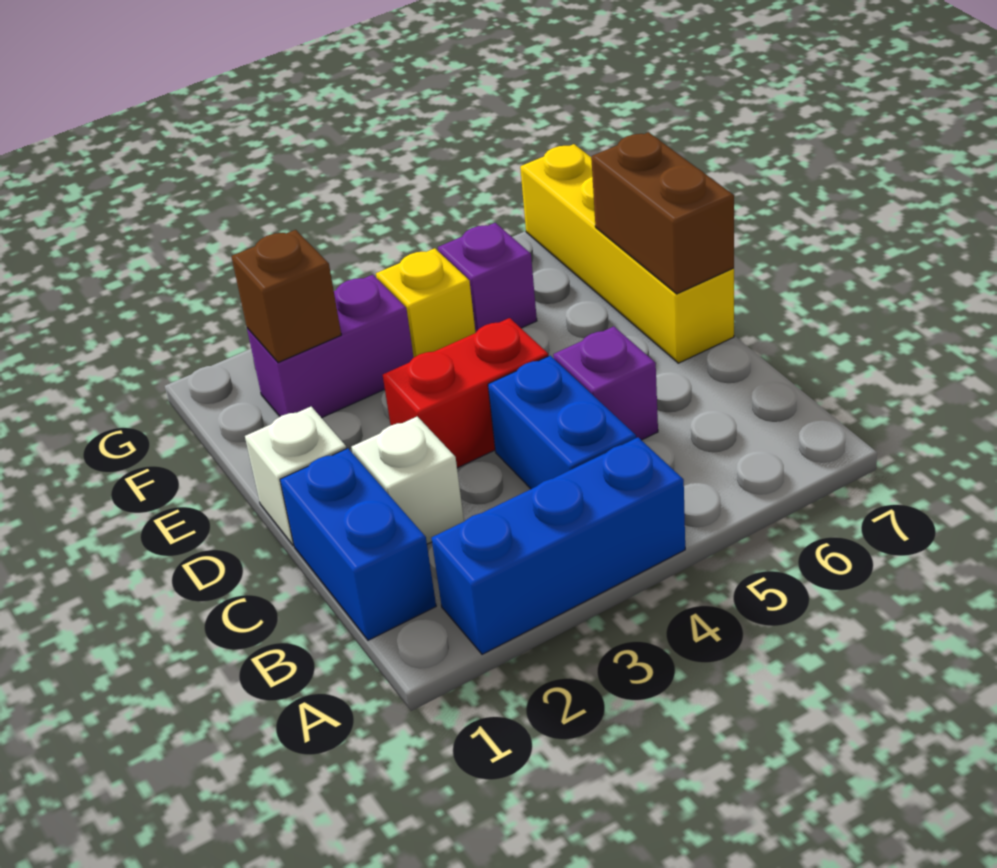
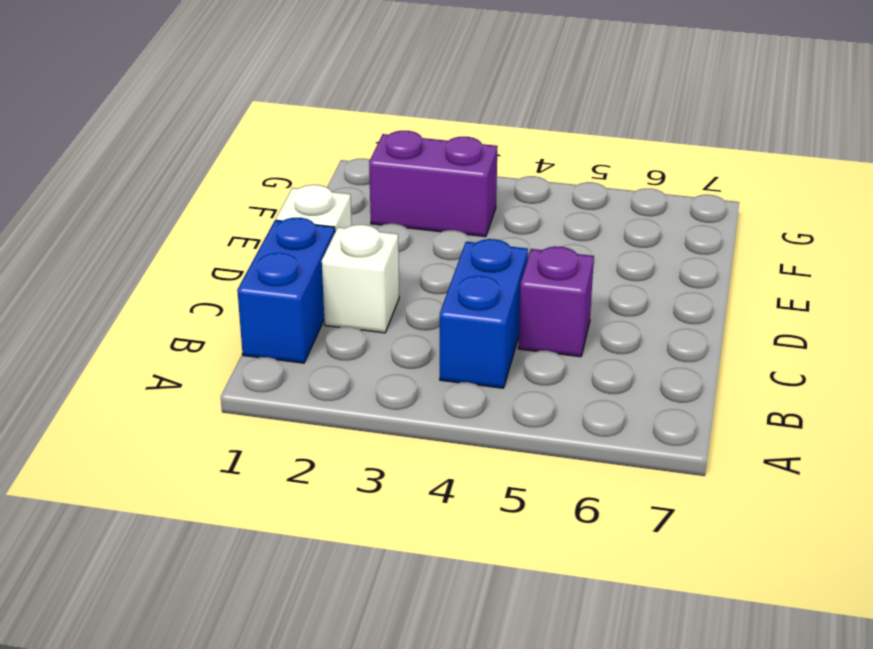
none -> blue 1x3 brick [432,437,685,654]
none -> red 1x2 brick [383,318,548,468]
none -> yellow 1x4 brick [520,144,734,363]

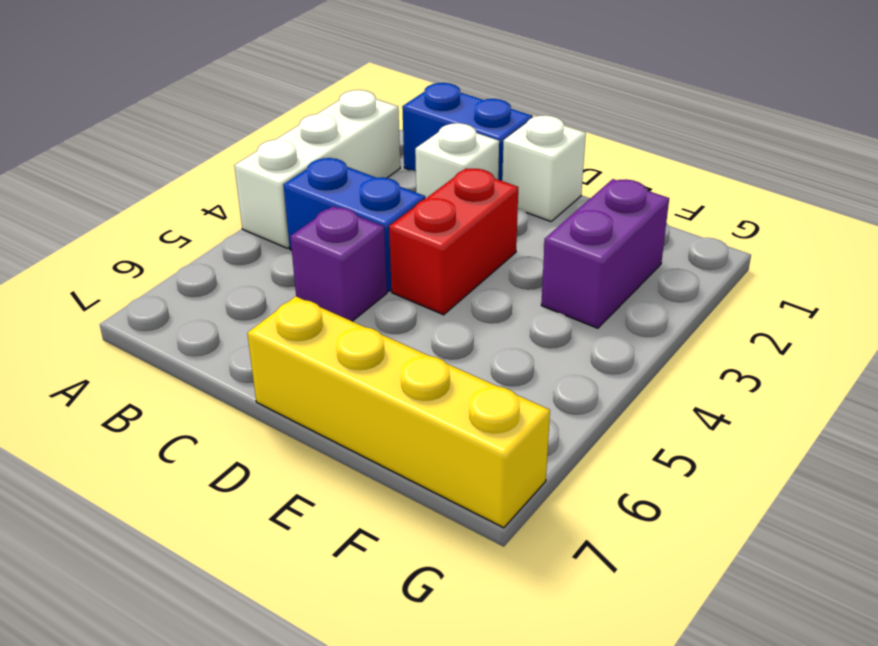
white 1x3 brick [234,90,400,248] -> blue 1x3 brick [432,437,685,654]
none -> yellow 1x1 brick [376,248,476,357]
none -> purple 1x1 brick [438,223,537,332]
none -> brown 1x2 brick [591,132,734,294]

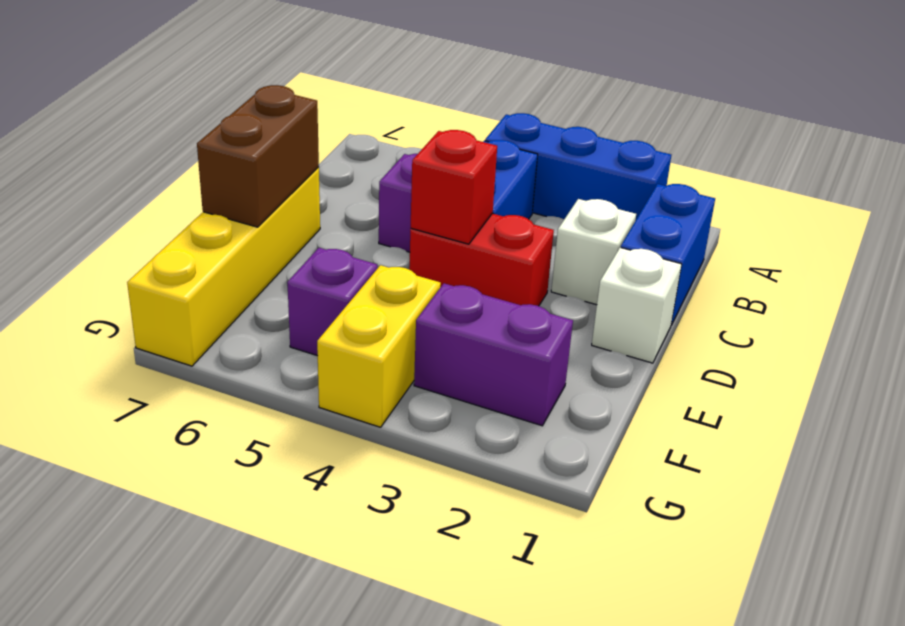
red 1x1 brick [411,130,497,244] -> none
yellow 1x2 brick [317,265,441,427] -> yellow 1x1 brick [376,248,476,357]
none -> brown 1x1 brick [231,230,341,363]

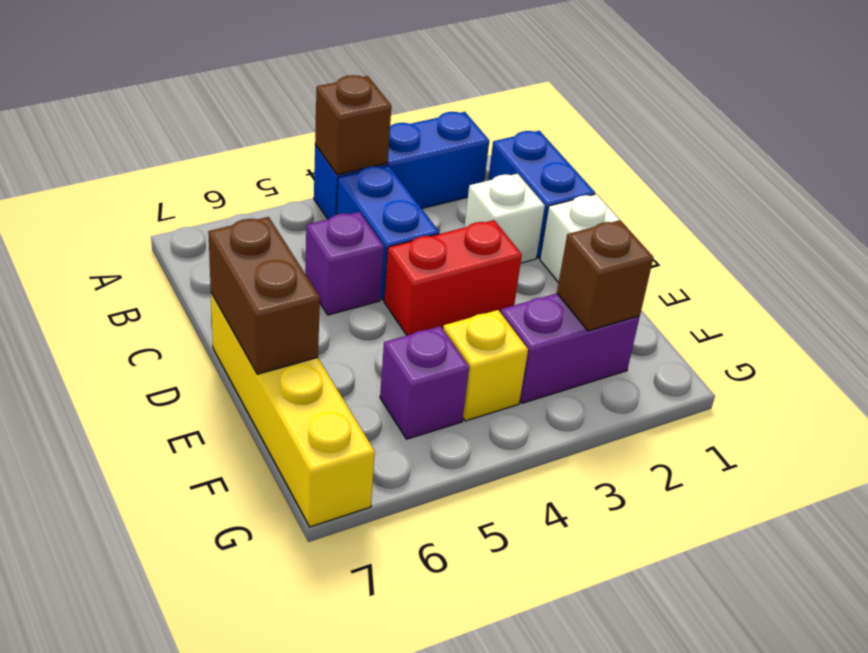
brown 1x1 brick [315,75,391,175] -> none

